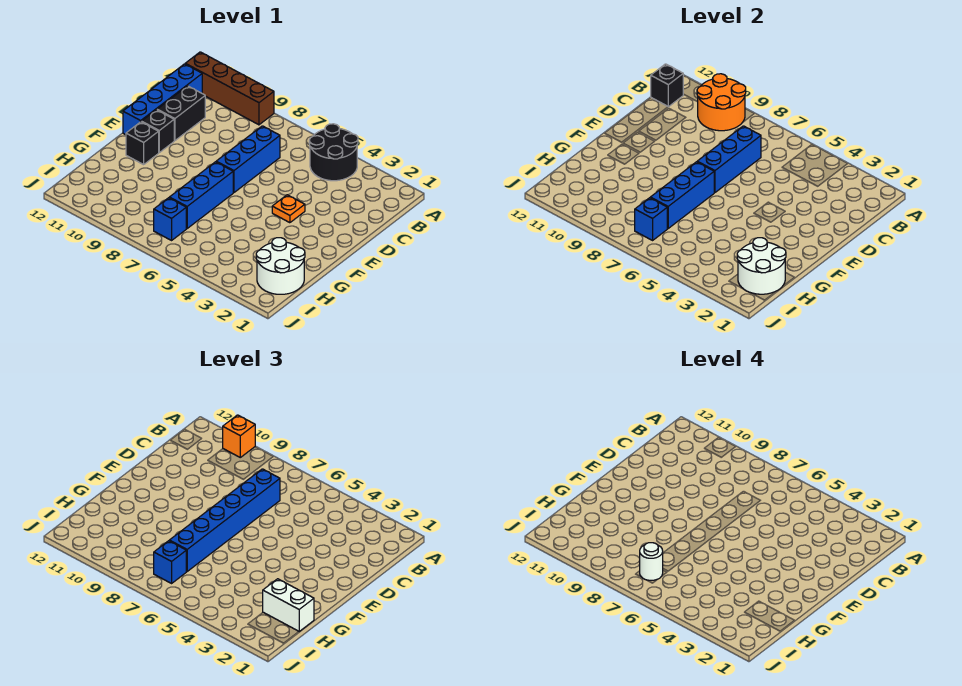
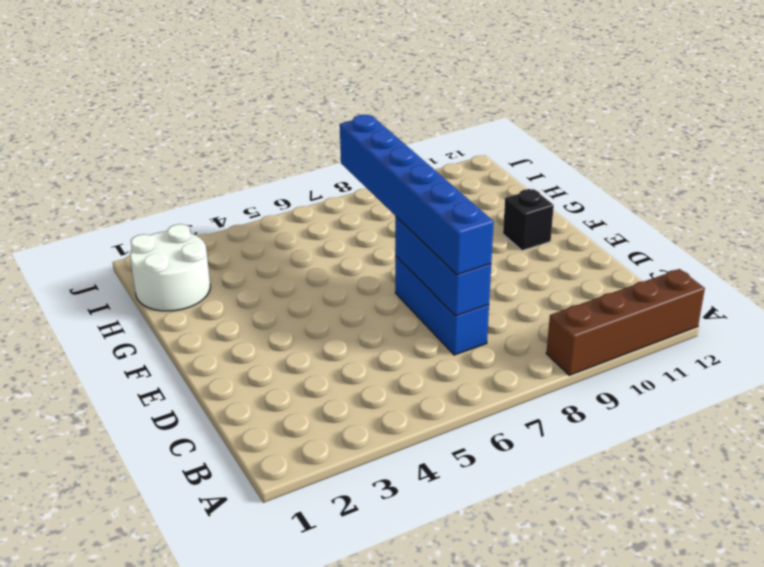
none -> black 2x2 round brick [309,124,358,181]
none -> blue 1x4 brick [123,64,202,135]
none -> black 1x2 brick [157,86,205,141]

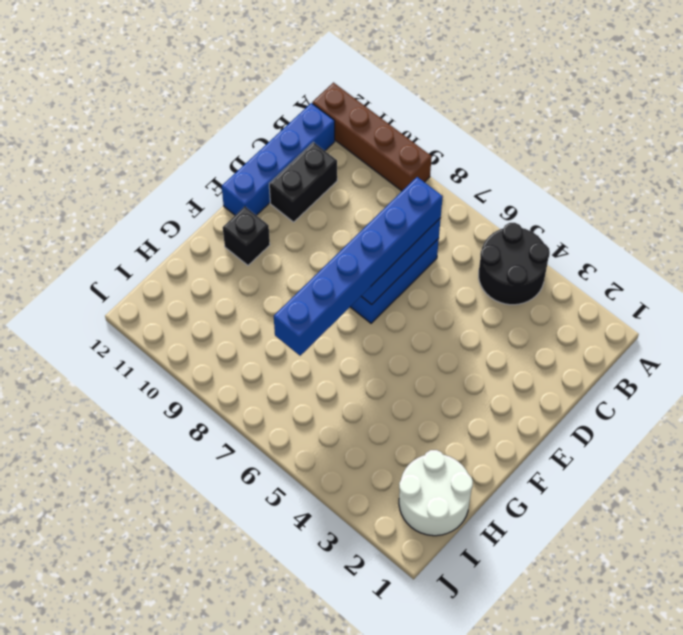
none -> orange 1x1 plate [272,195,305,223]
none -> black 1x1 brick [142,110,174,152]
none -> blue 1x3 brick [169,162,233,228]

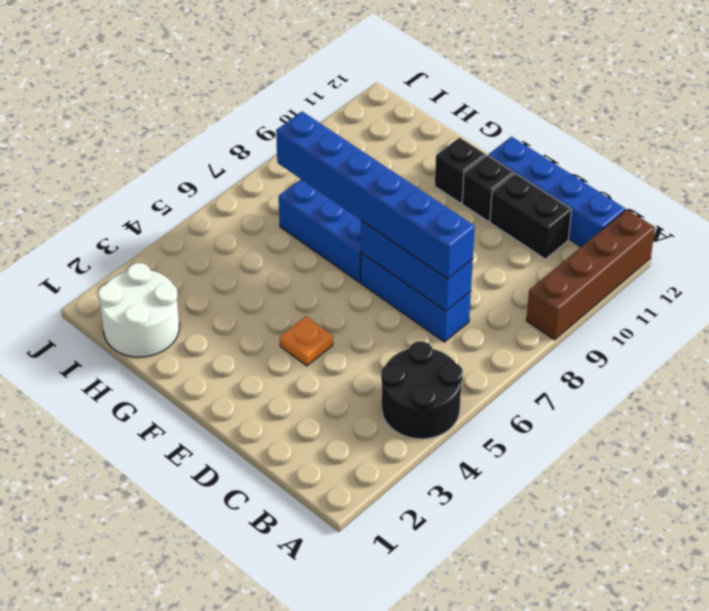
none -> blue 1x1 brick [154,198,186,240]
none -> orange 2x2 round brick [697,74,746,131]
none -> black 1x1 brick [651,64,683,107]

